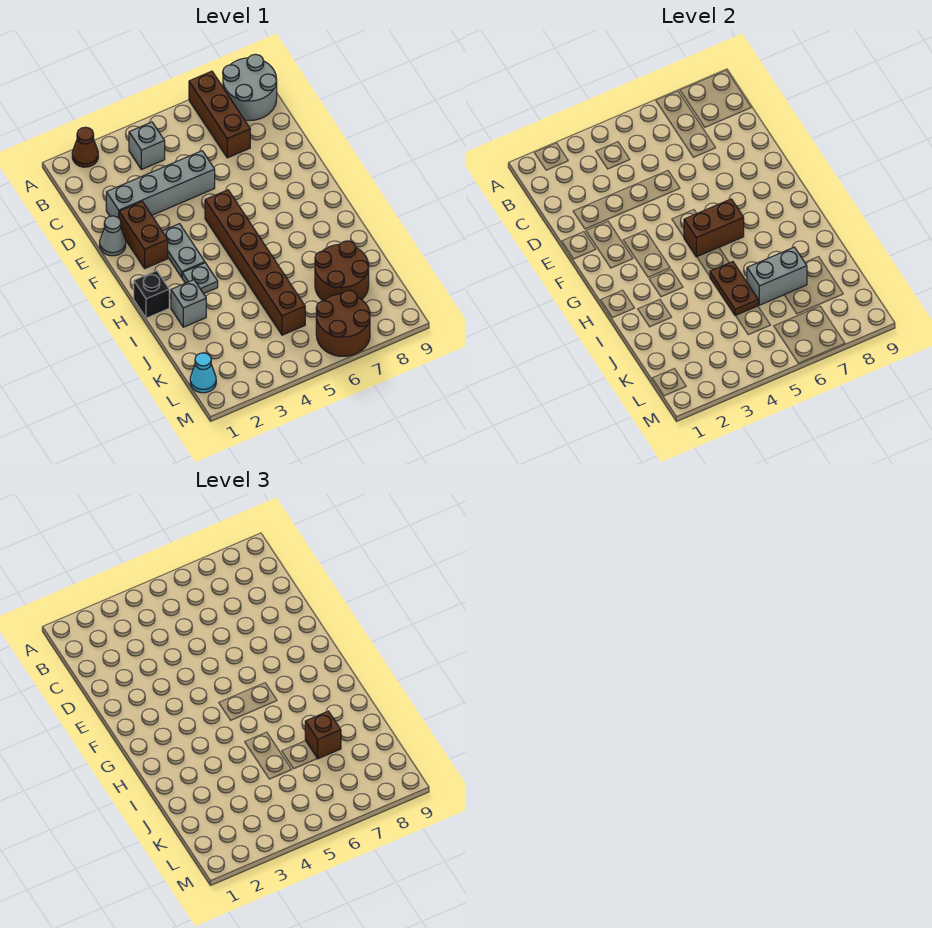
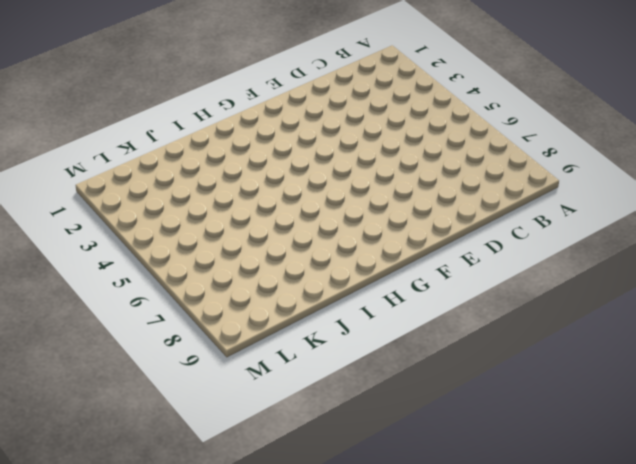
none -> brown 1x1 cone [72,127,98,167]
none -> brown 1x3 brick [189,71,250,158]
none -> grey 2x2 round brick [223,54,277,120]

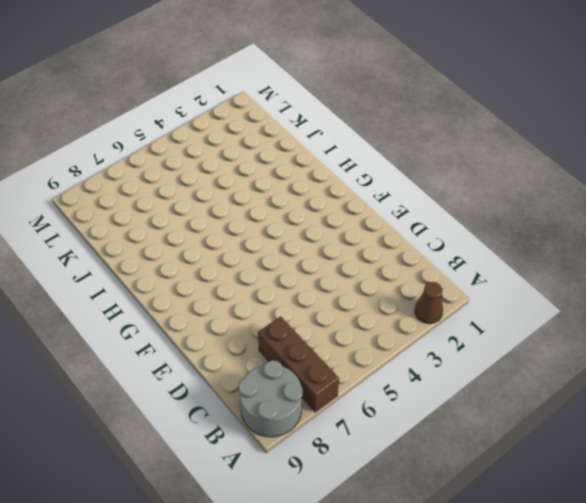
none -> grey 1x1 brick [129,122,165,170]
none -> grey 1x4 brick [106,151,215,218]
none -> grey 1x1 cone [100,216,126,256]

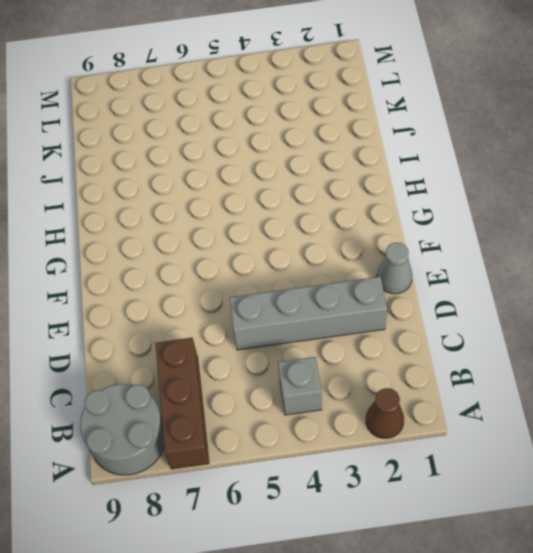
none -> brown 1x2 brick [119,202,168,268]
none -> grey 1x2 plate [162,224,205,277]
none -> brown 1x6 brick [205,190,305,335]

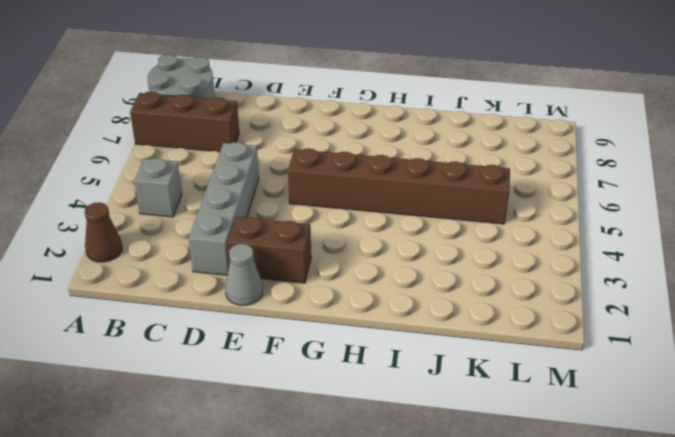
none -> grey 1x2 plate [162,224,205,277]
none -> black 1x1 brick [134,271,169,318]
none -> grey 1x1 plate [182,263,218,294]

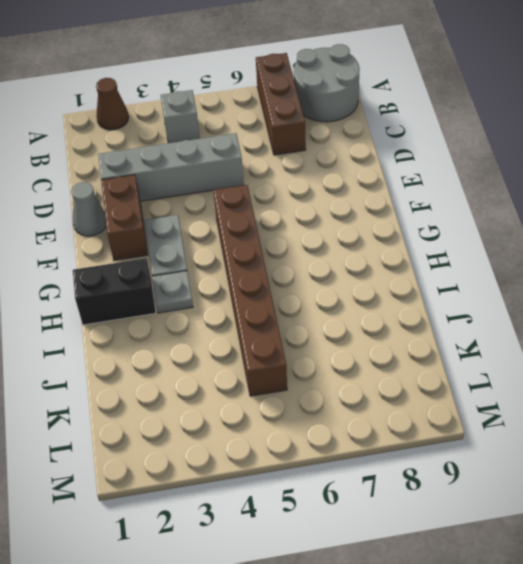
black 1x2 brick [73,258,156,325] -> black 1x1 brick [134,271,169,318]
none -> grey 1x1 brick [171,280,206,327]
none -> brown 2x2 round brick [315,241,369,301]
none -> cyan 1x1 cone [190,353,216,393]

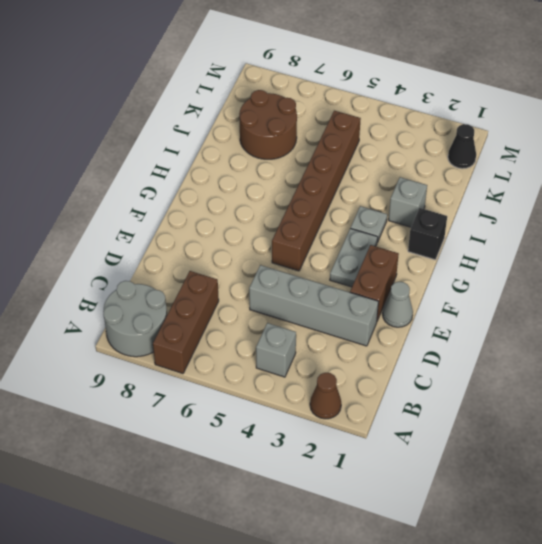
black 1x1 cone [448,124,476,169] -> cyan 1x1 cone [190,353,216,393]
none -> brown 2x2 round brick [316,290,370,356]
none -> brown 1x2 brick [684,199,744,257]
none -> brown 1x2 plate [710,262,758,316]

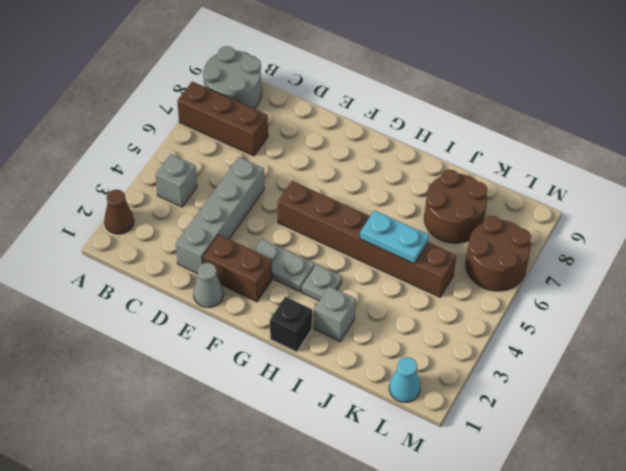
cyan 1x2 plate [360,211,429,264] -> brown 1x2 plate [710,262,758,316]
none -> brown 1x2 brick [684,199,744,257]
none -> grey 1x2 brick [747,247,807,305]
none -> brown 1x1 brick [305,711,341,759]

